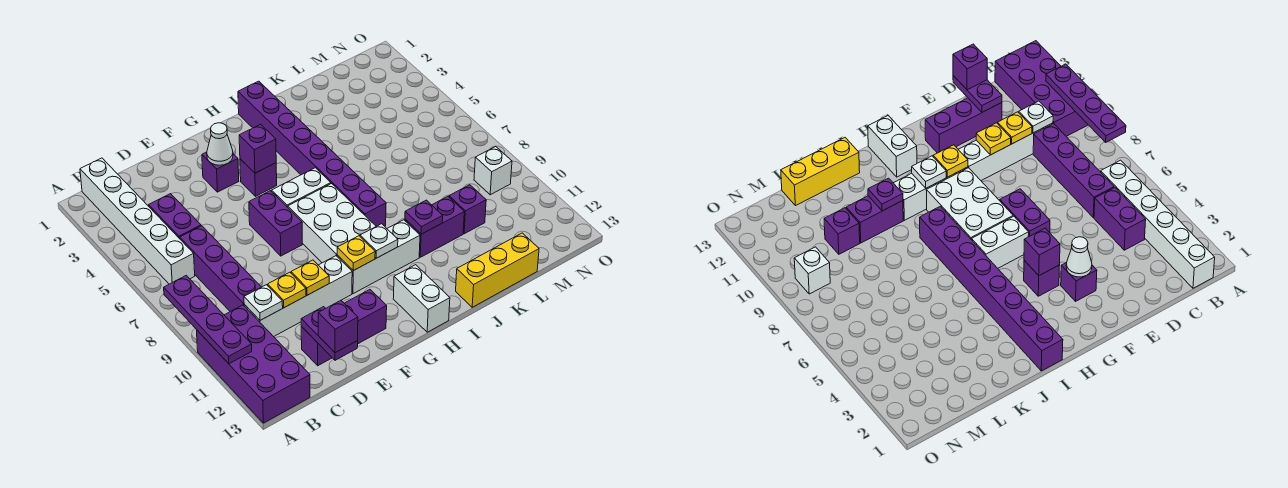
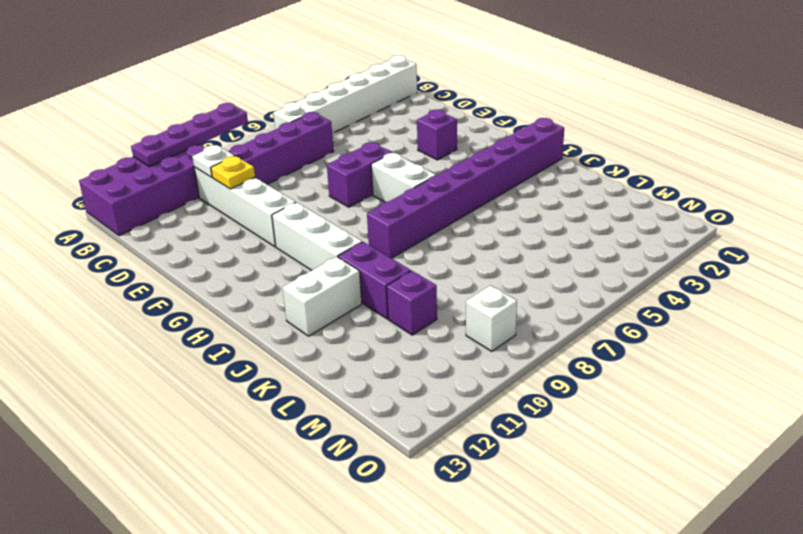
white 1x2 brick [282,257,362,336] -> white 1x2 brick moved to [393,265,450,332]
none -> purple 1x2 brick [149,194,201,239]
none -> purple 1x3 brick [301,290,387,366]
none -> purple 1x1 brick [240,159,277,196]

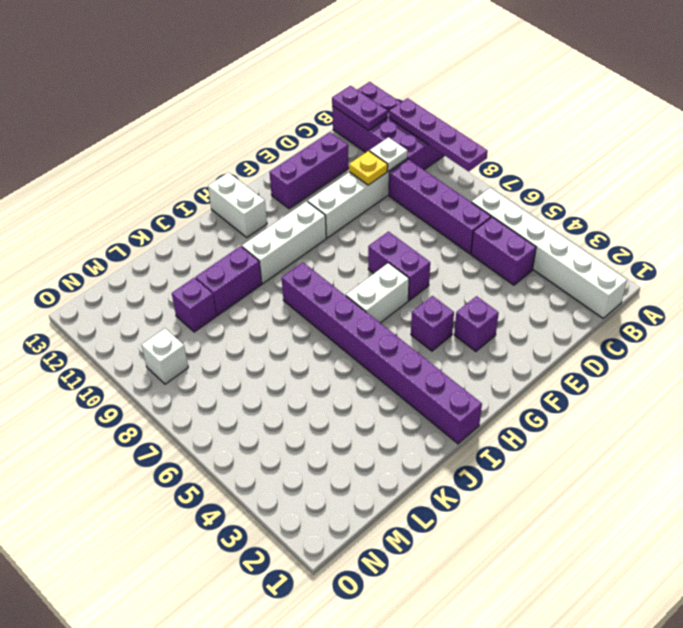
purple 1x2 plate [332,86,388,130] -> purple 1x2 plate moved to [301,307,358,360]
none -> white 2x3 brick [288,184,376,263]
none -> yellow 1x3 brick [456,233,539,307]
none -> yellow 1x1 plate [291,260,329,295]

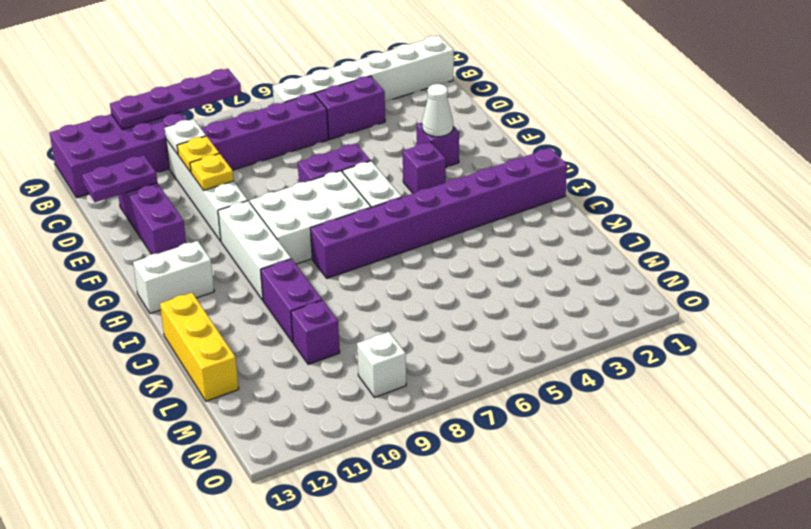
none -> purple 1x1 brick [239,124,276,173]
none -> yellow 1x1 plate [337,236,375,271]
none -> white 1x1 plate [360,224,398,258]

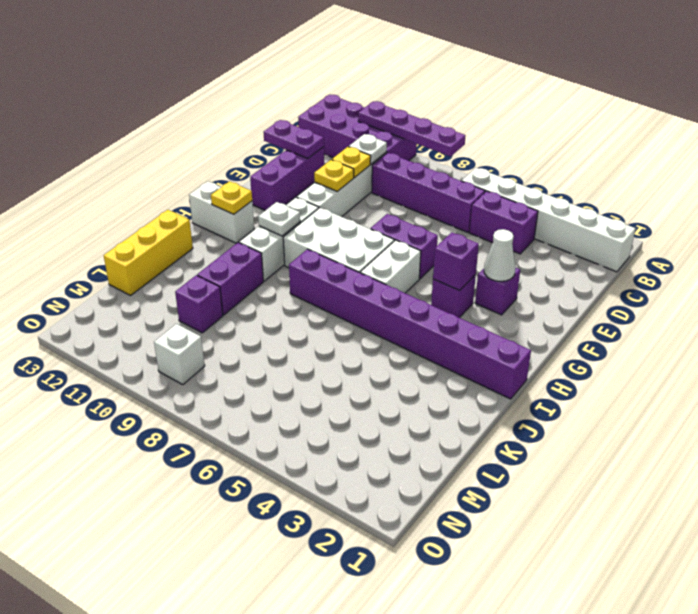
yellow 1x1 plate [211,181,252,214] -> yellow 1x1 plate moved to [337,236,375,271]
none -> purple 1x1 plate [405,200,443,234]
none -> purple 1x1 brick [318,300,358,353]

